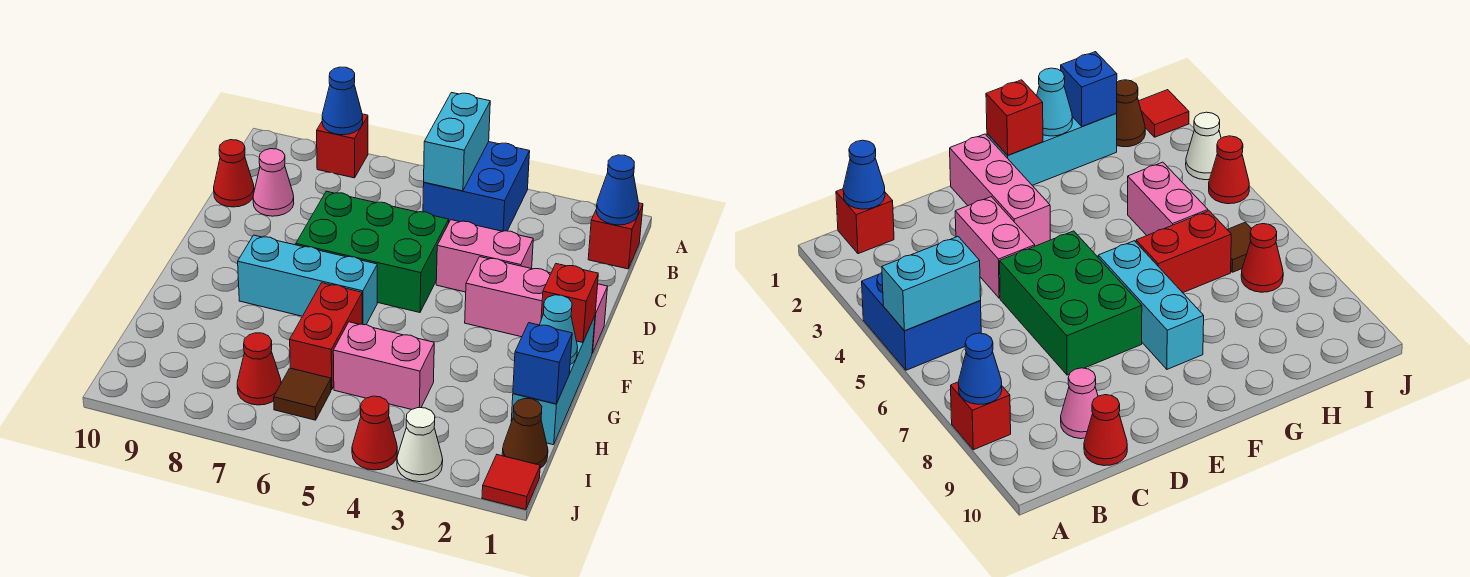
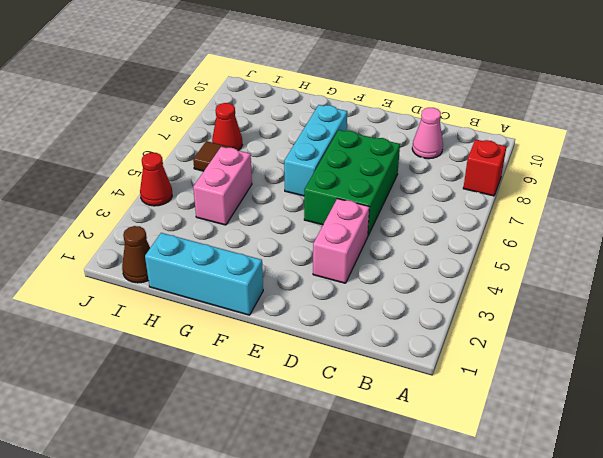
none -> blue 2x2 brick [423,142,530,231]
none -> red 1x1 brick [588,203,643,269]
none -> red 1x1 cone [214,140,254,207]

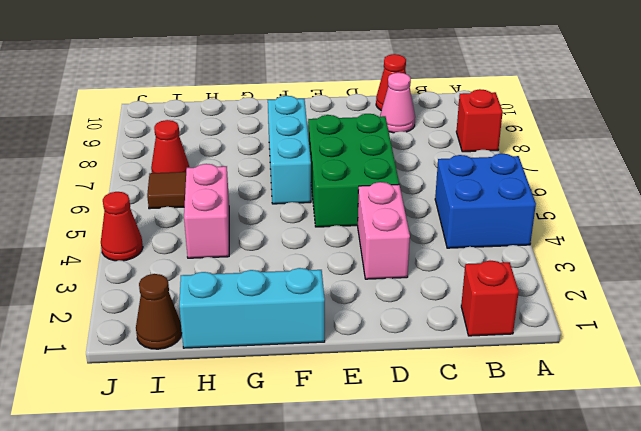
none -> pink 1x3 brick [465,257,608,353]
none -> red 1x2 brick [290,283,362,390]
none -> red 1x1 tile [482,455,540,510]

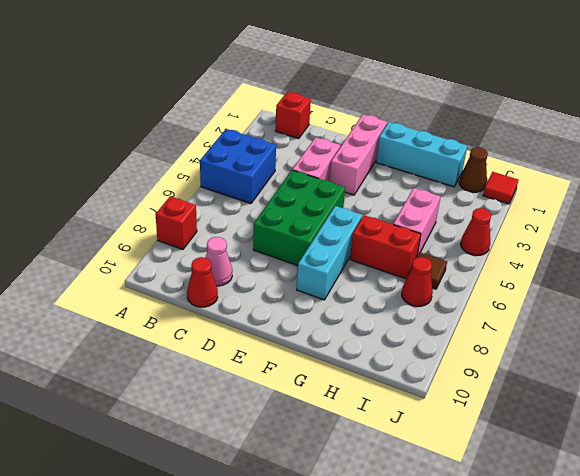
none -> white 1x1 cone [397,408,443,482]
none -> cyan 1x2 brick [424,93,490,191]
none -> blue 1x1 cone [322,67,363,135]

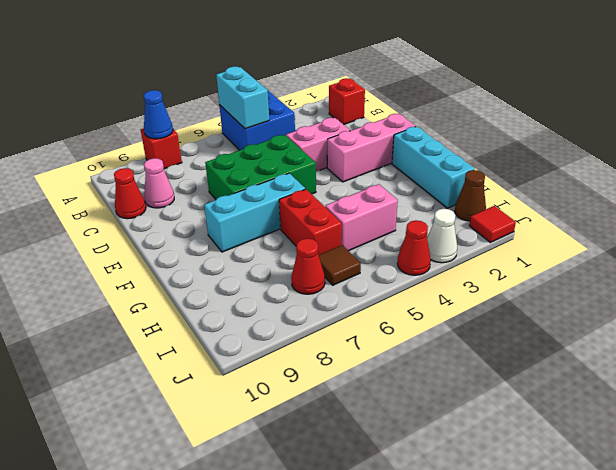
none -> blue 1x1 cone [596,155,639,225]
none -> red 1x1 brick [541,264,598,343]
none -> cyan 1x1 cone [540,295,578,365]

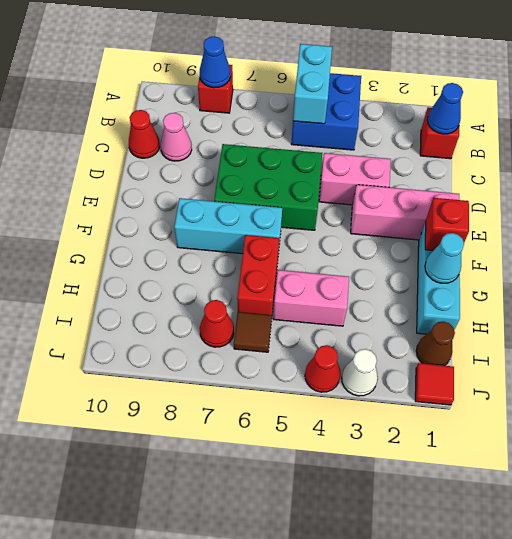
none -> blue 1x1 brick [513,323,572,404]

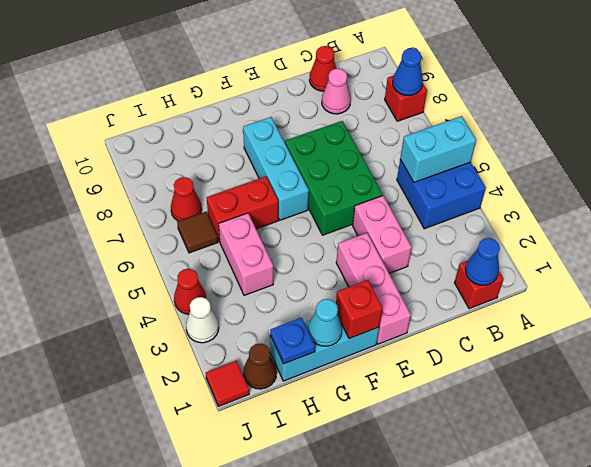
blue 1x1 plate [270,318,315,364] -> blue 1x1 brick [513,323,572,404]

